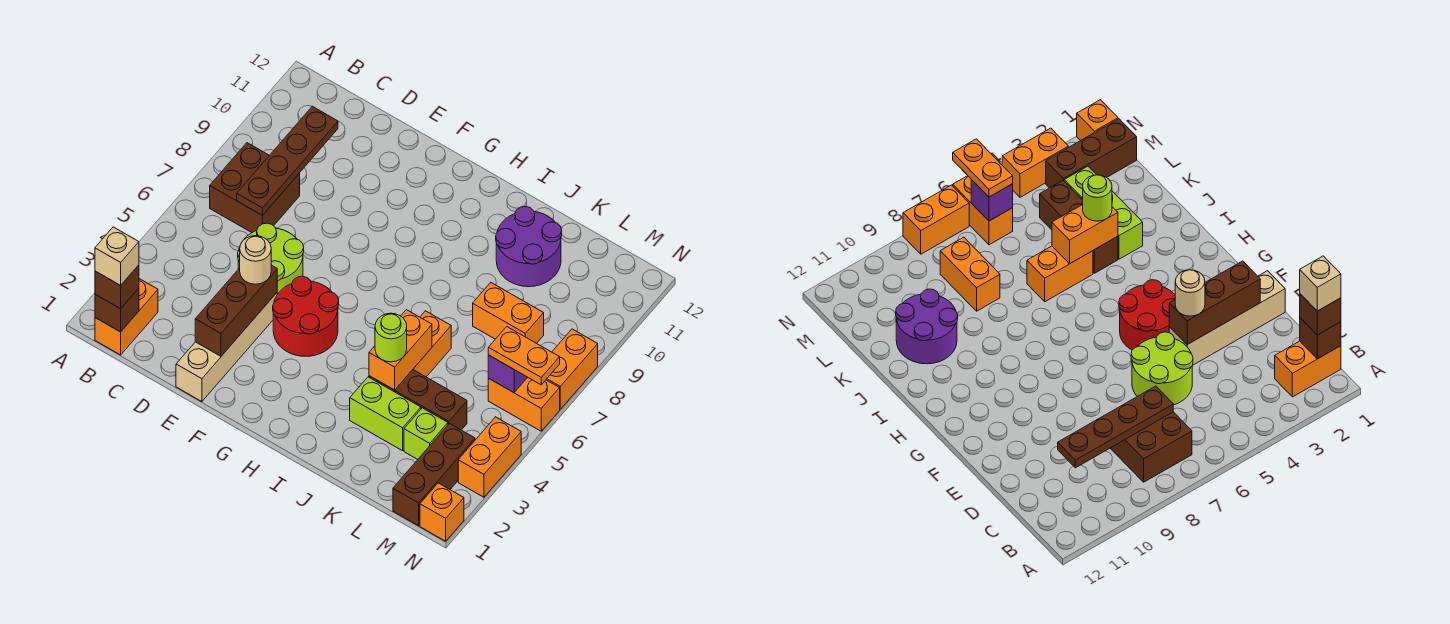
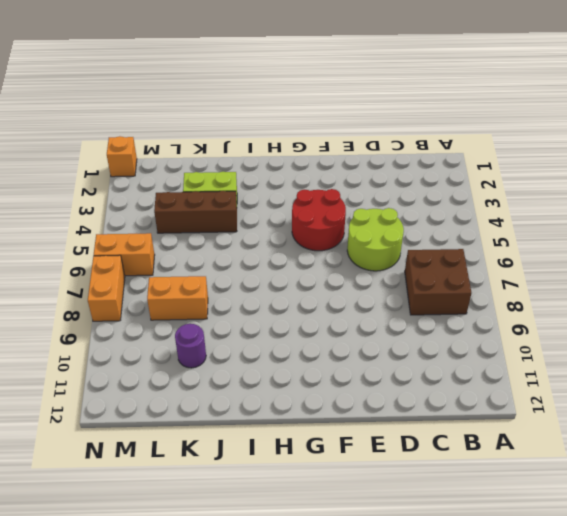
purple 1x1 round brick [175,324,206,368] -> purple 2x2 round brick [496,206,562,287]
none -> orange 1x2 brick [95,279,158,355]
none -> tan 1x4 brick [176,293,277,402]
none -> orange 1x2 brick [413,311,451,377]

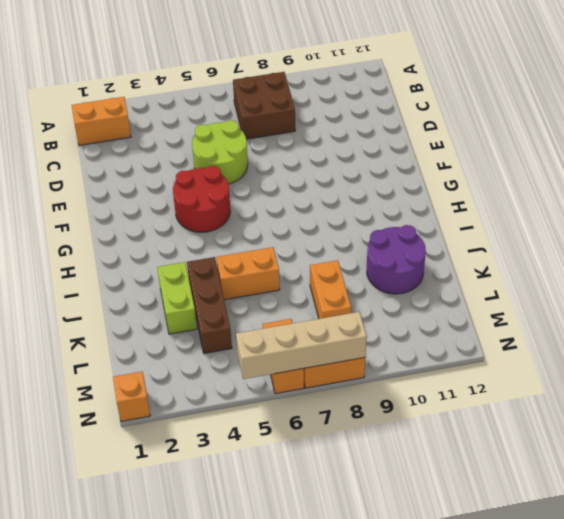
tan 1x4 brick [236,312,367,379] -> tan 1x4 brick moved to [176,293,277,402]
none -> lime 1x1 brick [404,408,448,459]
none -> brown 1x3 brick [393,423,475,526]
none -> orange 1x2 brick [458,417,521,497]

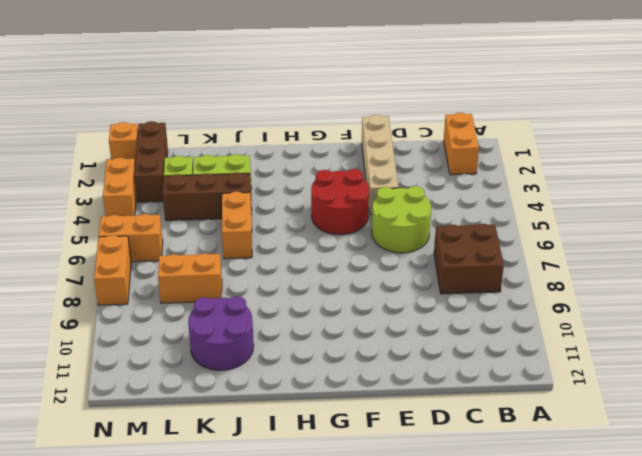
none -> brown 1x1 brick [95,288,139,332]
none -> brown 1x4 plate [237,106,338,215]
none -> brown 1x3 brick [195,265,277,356]

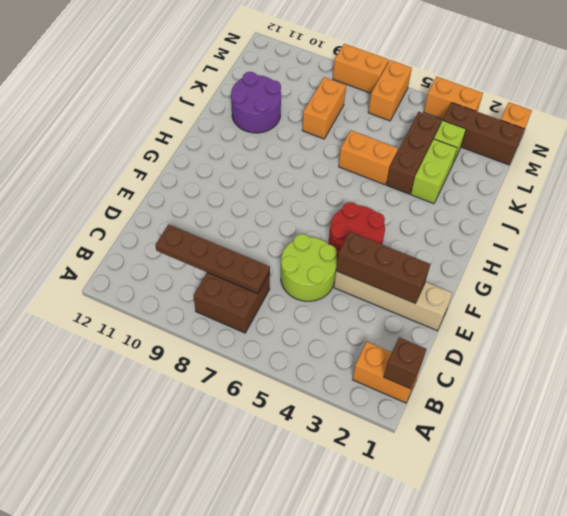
none -> orange 1x2 brick [369,310,432,390]
none -> purple 1x1 brick [488,355,528,393]
none -> brown 1x1 brick [95,265,139,309]

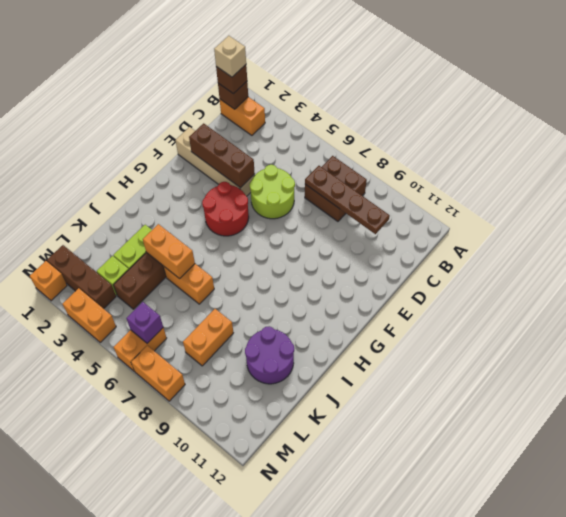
none -> tan 1x1 round brick [240,236,271,284]
none -> lime 1x1 round brick [375,313,407,362]
none -> orange 1x2 plate [488,327,560,385]

